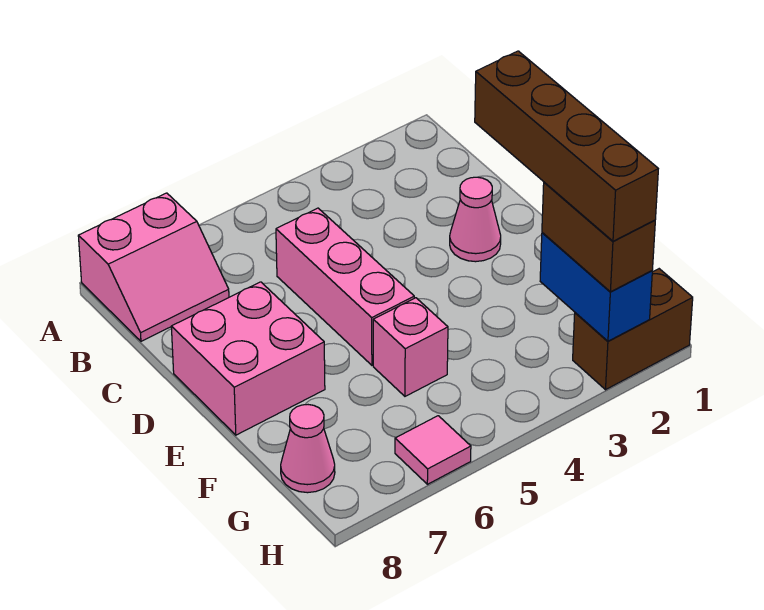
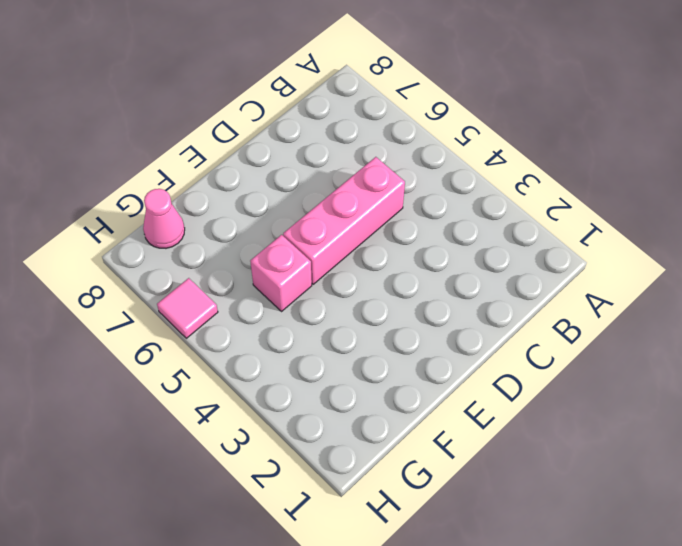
none -> pink 2x2 slope [78,193,229,341]
none -> pink 1x1 cone [450,177,501,262]

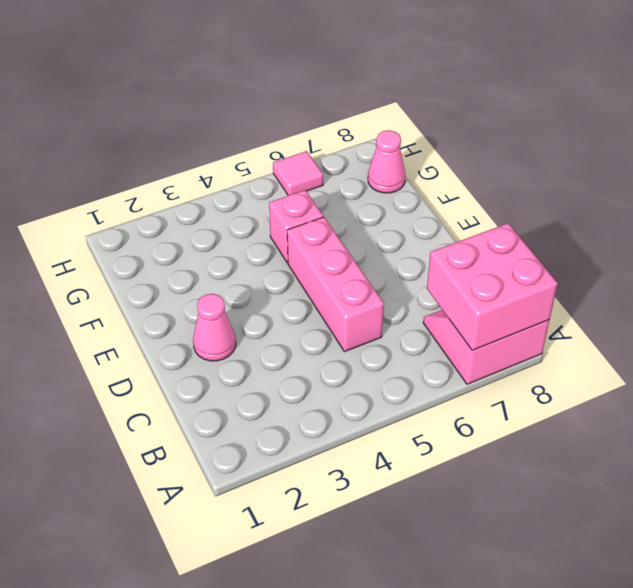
pink 2x2 brick [427,223,558,350] -> pink 2x2 brick moved to [171,282,325,435]
none -> brown 1x2 brick [573,269,693,390]
none -> blue 1x2 brick [540,233,652,341]

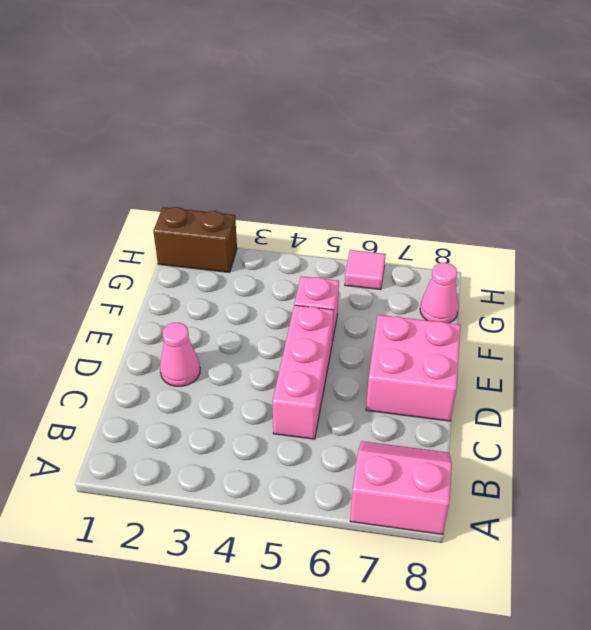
none -> blue 1x2 brick [540,233,652,341]
none -> brown 1x2 brick [542,182,655,292]

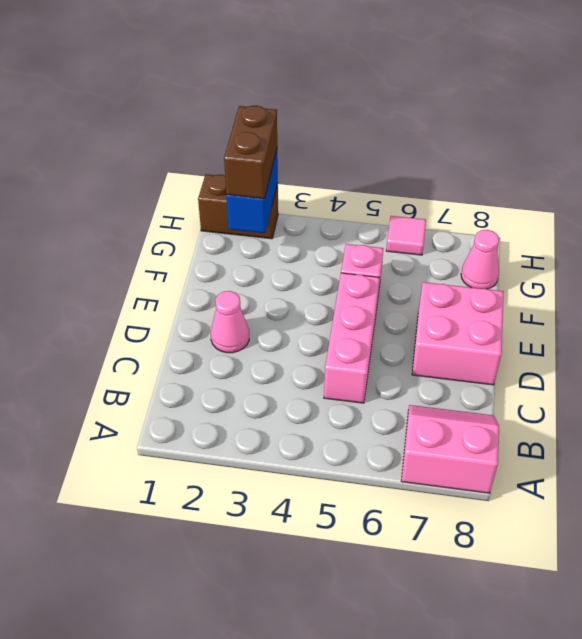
none -> brown 1x4 brick [475,51,658,241]

